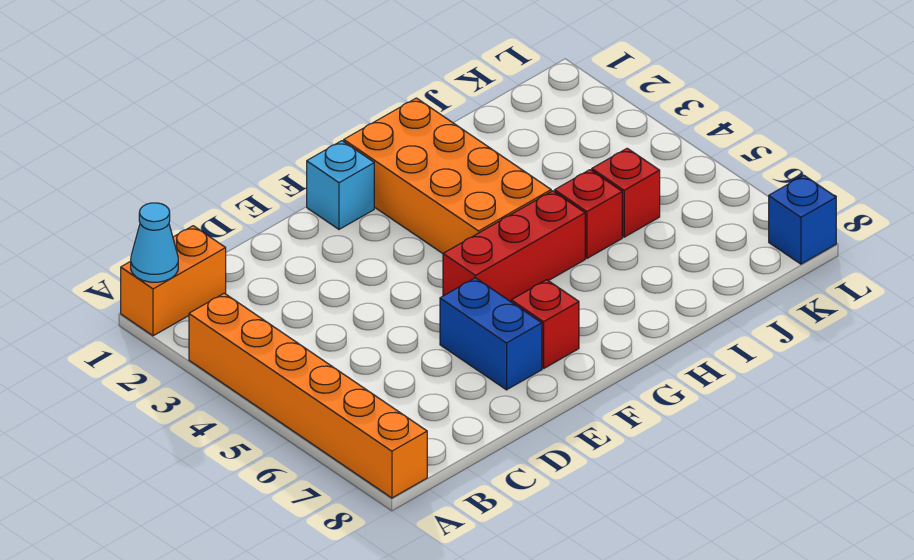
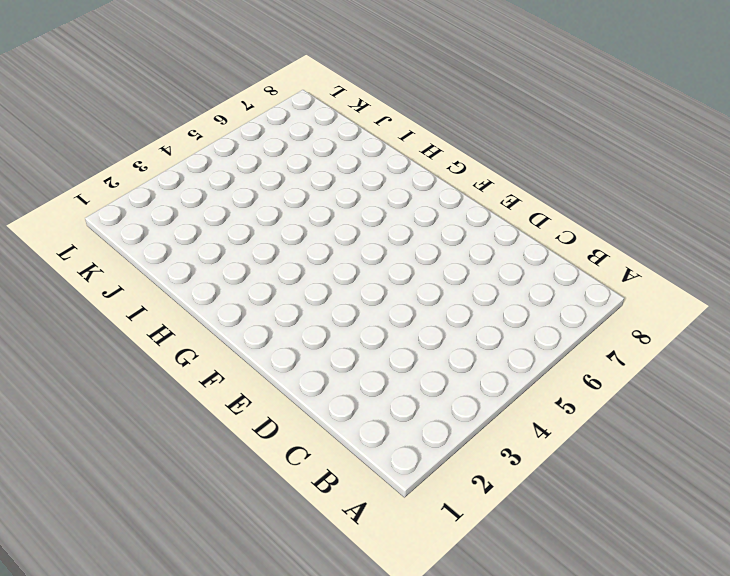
none -> orange 1x2 brick [121,226,226,336]
none -> orange 1x6 brick [189,293,427,498]

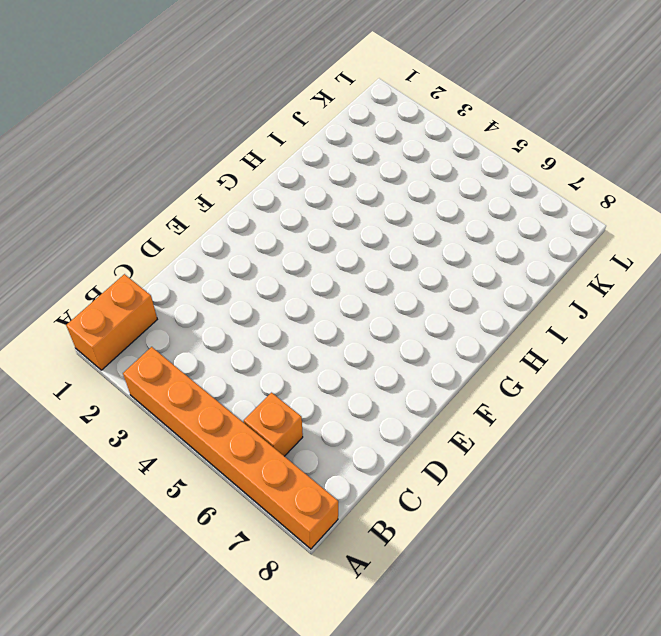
orange 1x1 brick [244,393,303,456] -> none
none -> blue 1x2 brick [440,278,542,390]
none -> cyan 1x1 brick [307,141,374,229]

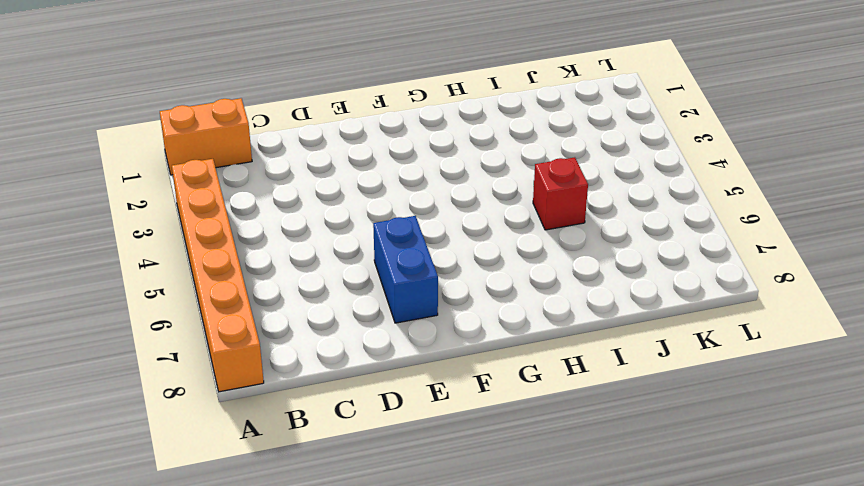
none -> cyan 1x1 brick [307,141,374,229]
none -> red 1x3 brick [443,191,585,302]

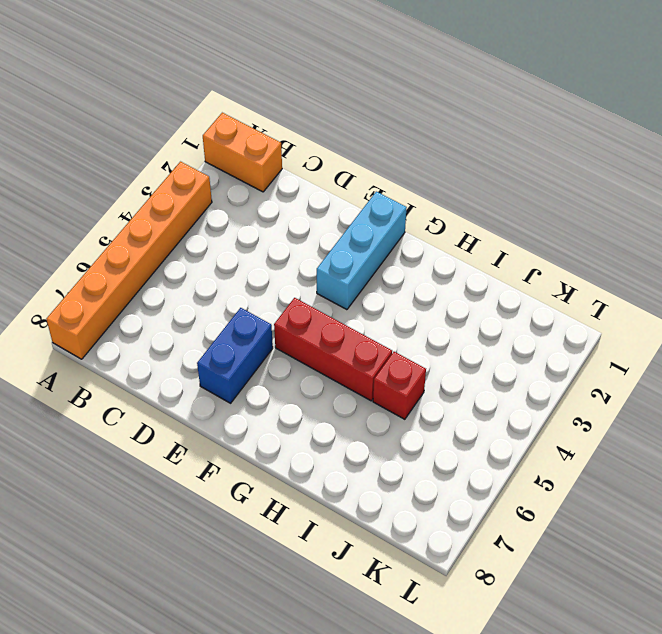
cyan 1x3 brick [317,192,407,310] -> cyan 1x1 brick [307,141,374,229]
none -> red 1x1 brick [511,280,579,368]
none -> orange 2x4 brick [344,98,551,253]

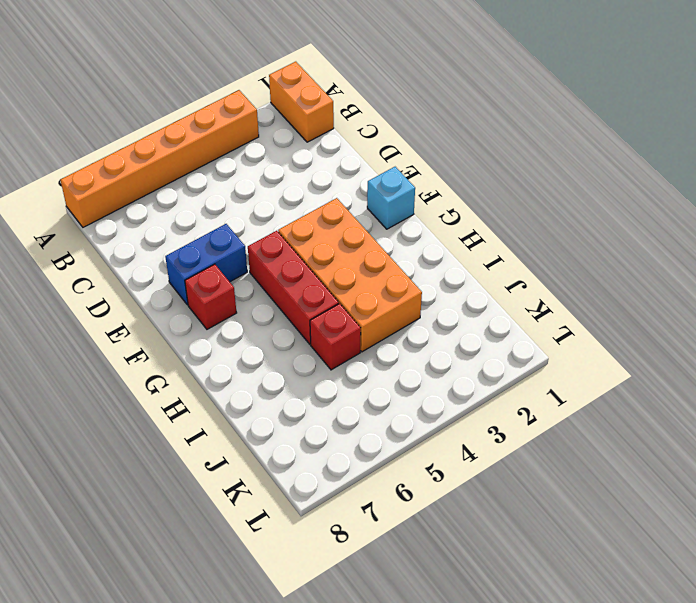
orange 2x4 brick [278,198,422,352] -> orange 2x4 brick turned to [344,98,551,253]
none -> red 1x1 brick [592,148,660,237]
none -> blue 1x1 brick [769,175,836,264]

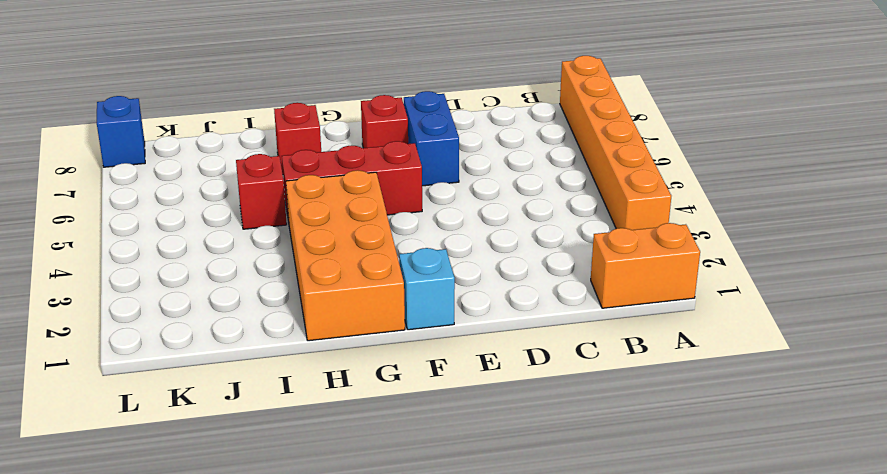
red 1x1 brick [274,103,321,174] -> red 1x1 brick moved to [592,148,660,237]
none -> cyan 1x1 cone [131,203,178,282]

